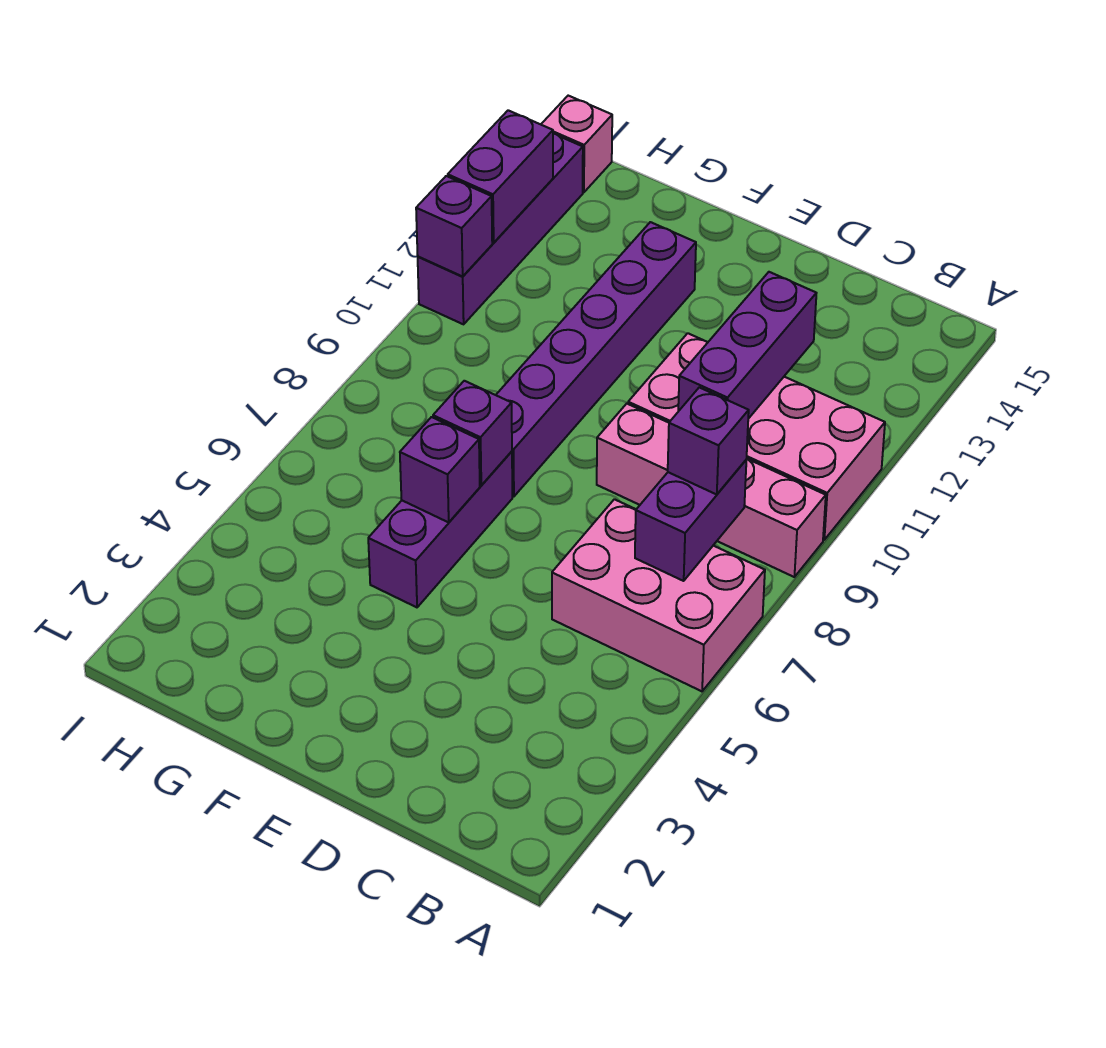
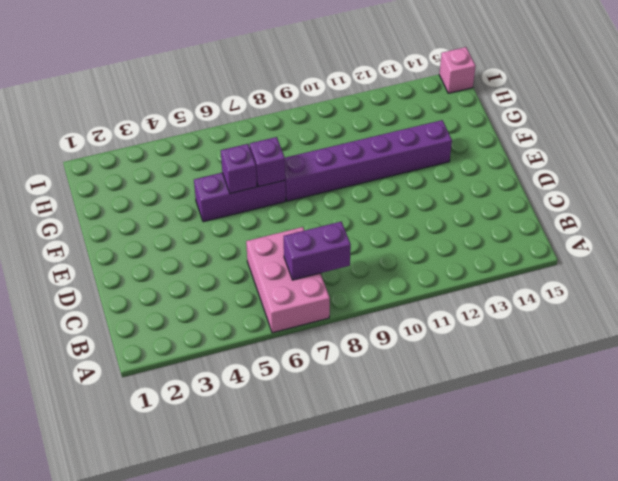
none -> pink 1x4 brick [597,404,826,577]
none -> pink 2x4 brick [628,333,885,540]
none -> purple 1x4 brick [418,133,583,324]

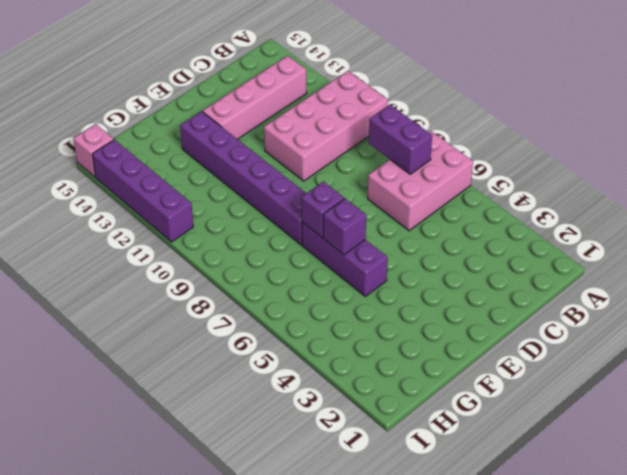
pink 1x4 brick [203,56,307,139] -> pink 1x4 brick moved to [597,404,826,577]
none -> purple 1x3 brick [678,272,816,419]
none -> purple 1x1 brick [416,176,492,276]
none -> purple 1x2 brick [448,110,553,243]

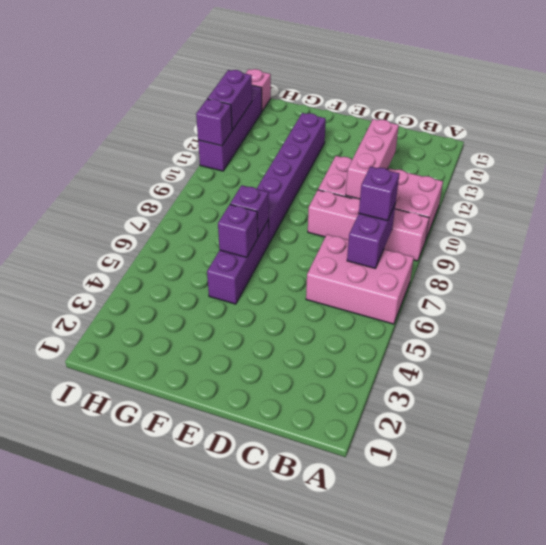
pink 1x3 brick [346,119,399,199] -> purple 1x3 brick [678,272,816,419]

